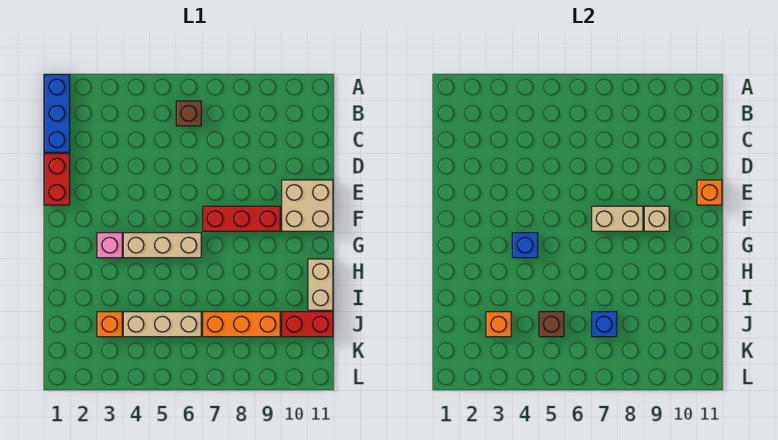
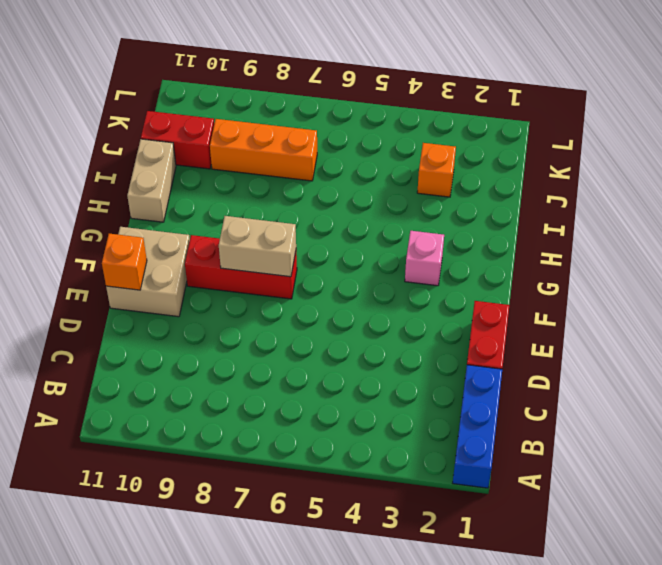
none -> brown 1x1 brick [176,101,201,126]
none -> tan 1x3 brick [123,233,201,258]
none -> tan 1x3 brick [123,312,201,337]

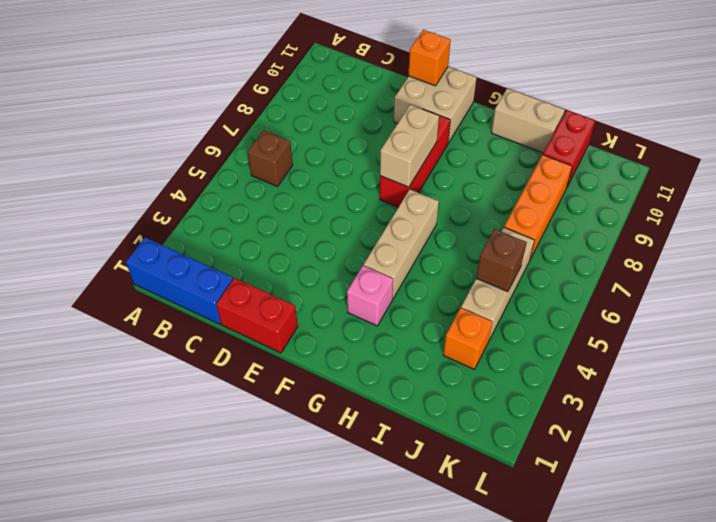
none -> tan 1x1 brick [644,206,669,231]
none -> blue 1x1 brick [512,233,538,258]
none -> orange 1x1 brick [486,312,511,337]

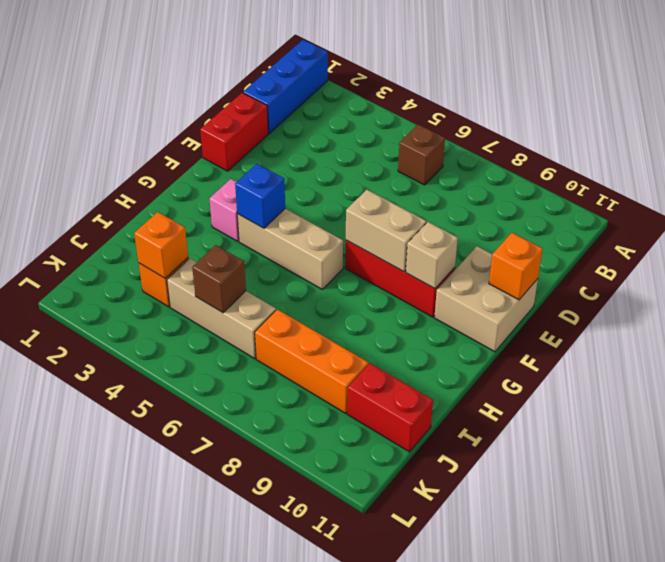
none -> tan 1x2 brick [308,259,333,310]
none -> blue 1x1 brick [592,312,617,337]

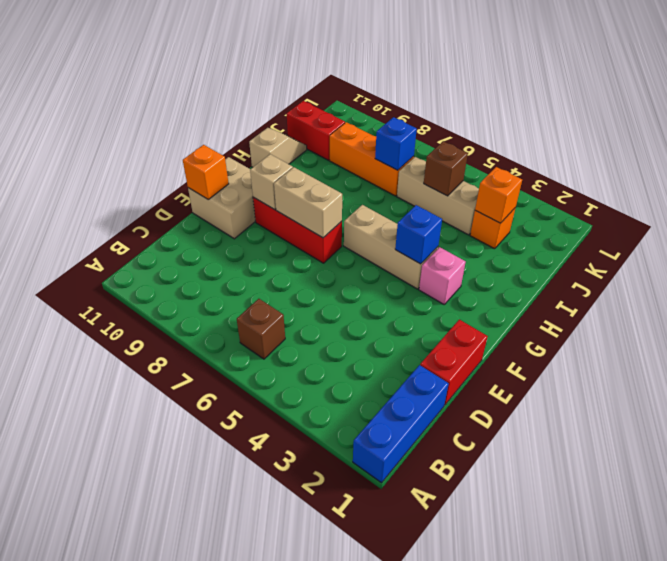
tan 1x2 slope [249,128,307,167] -> tan 1x2 brick [308,259,333,310]

